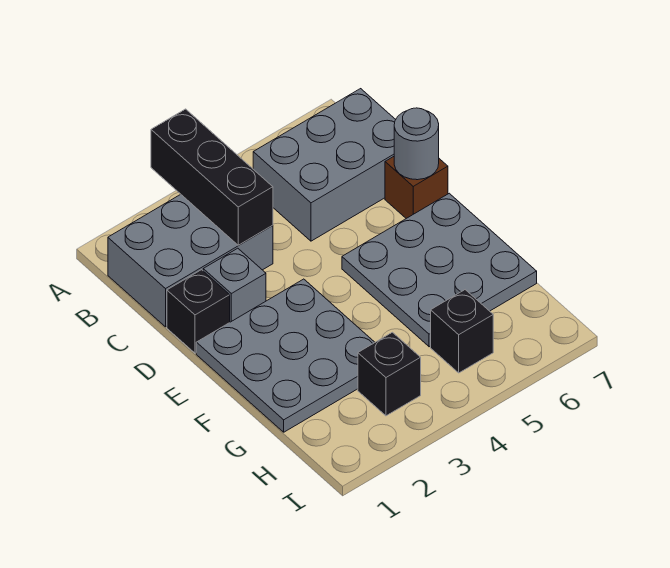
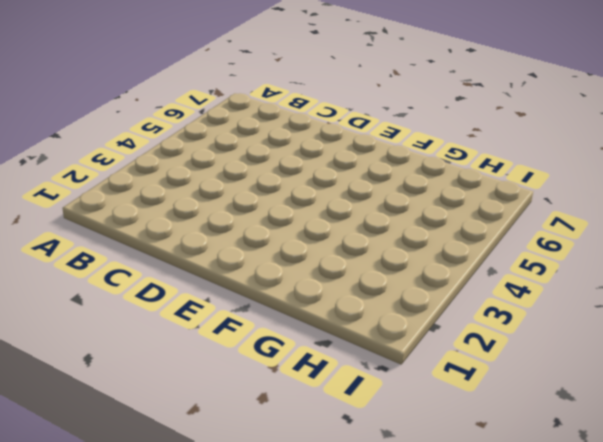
none -> grey 2x3 brick [108,194,273,327]
none -> grey 2x3 brick [253,89,396,241]

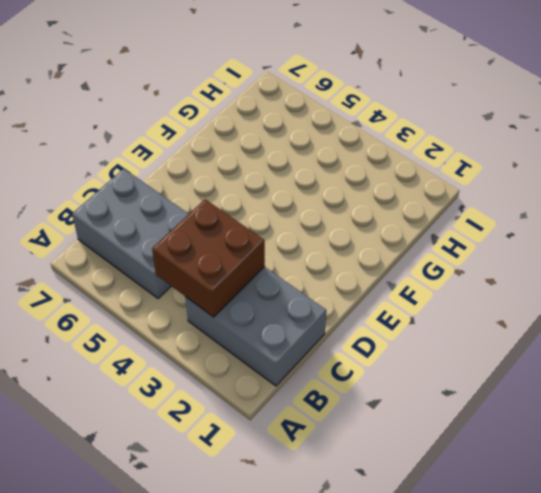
brown 2x2 brick [152,199,265,317] -> black 1x3 brick [151,109,273,245]
none -> black 1x1 brick [167,270,230,353]
none -> grey 1x1 brick [203,248,266,322]

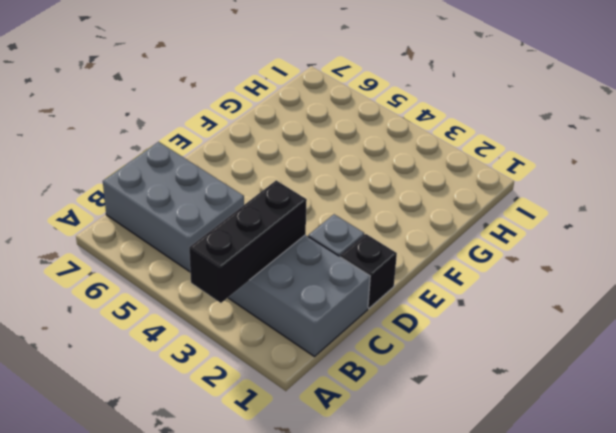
none -> brown 1x1 brick [385,157,448,218]
none -> grey 3x3 plate [196,279,375,432]

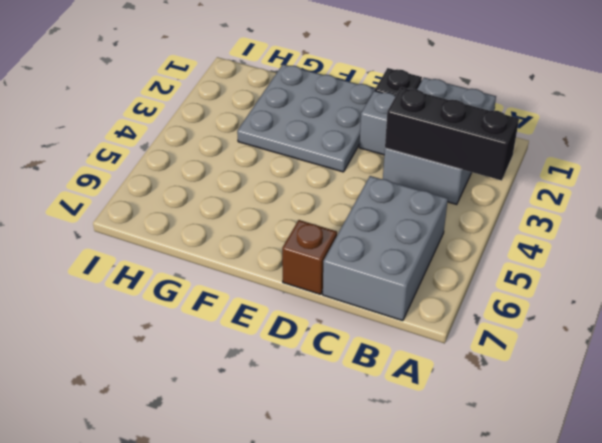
none -> grey 3x3 plate [342,193,537,347]
none -> black 1x1 brick [358,332,421,416]

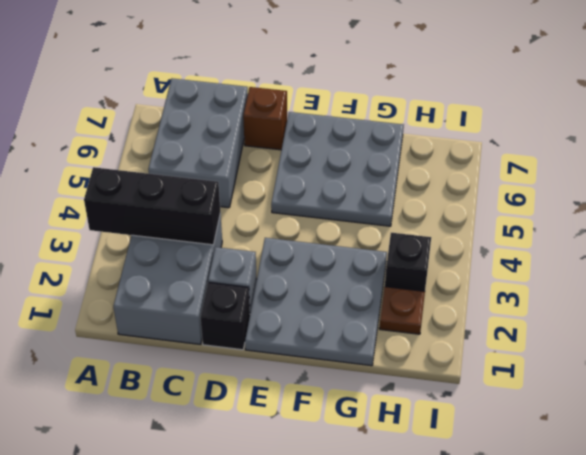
brown 1x1 plate [379,287,425,334] -> none
none -> black 1x1 brick [431,290,493,373]
none -> grey 1x1 round brick [394,108,439,180]

